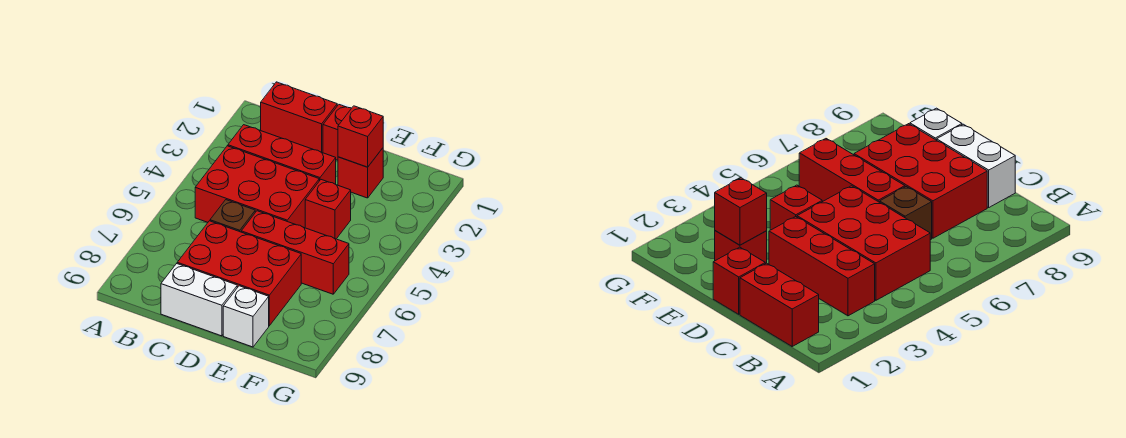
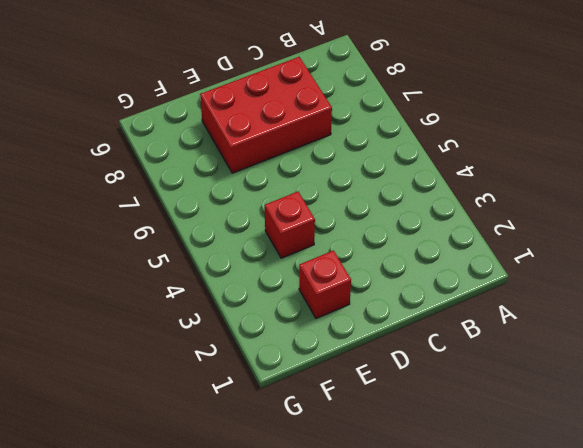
none -> red 1x2 brick [261,82,337,153]
none -> red 1x3 brick [228,125,336,184]
none -> red 2x3 brick [195,146,319,228]

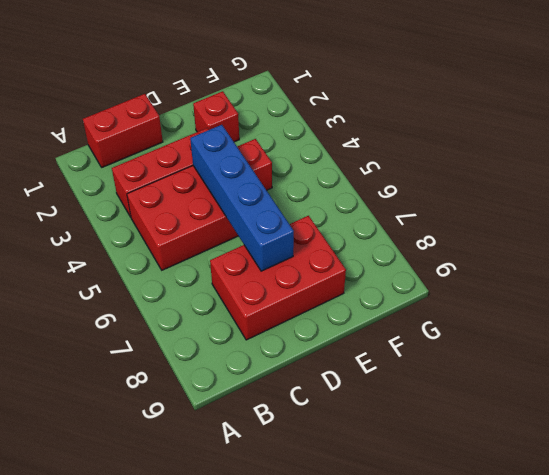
blue 1x4 brick [190,125,294,271] -> none
none -> brown 1x1 brick [210,200,255,232]
none -> white 1x2 brick [161,264,237,336]
none -> red 1x1 brick [323,105,351,160]

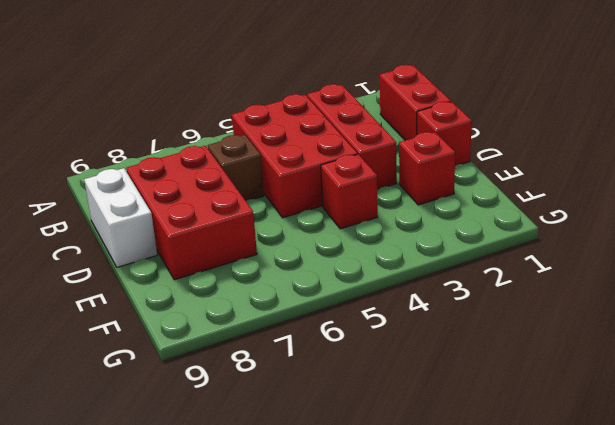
none -> red 1x3 brick [241,211,349,294]
none -> white 1x1 brick [223,286,269,347]
none -> red 1x1 brick [338,106,383,167]

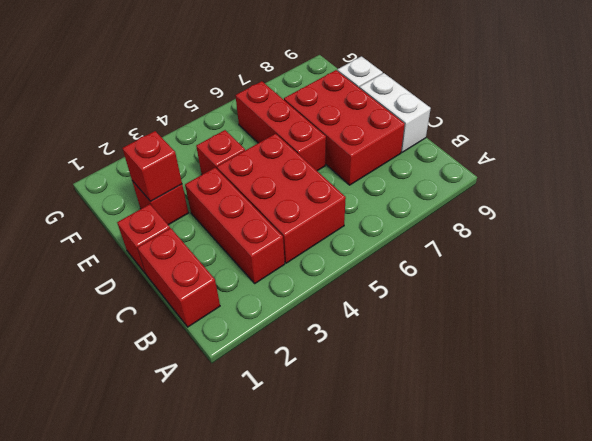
none -> brown 1x1 brick [210,200,255,232]

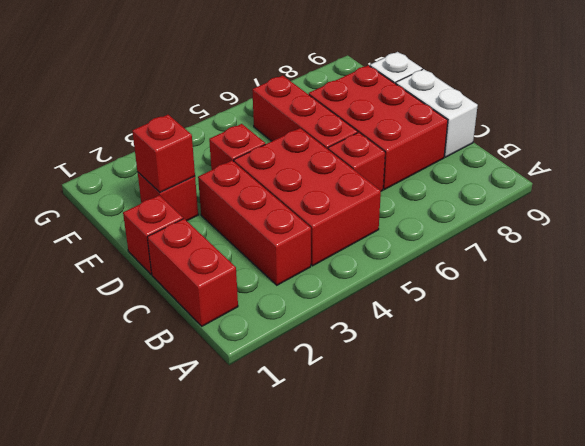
red 1x1 brick [328,132,385,191] -> brown 1x1 brick [210,200,255,232]

